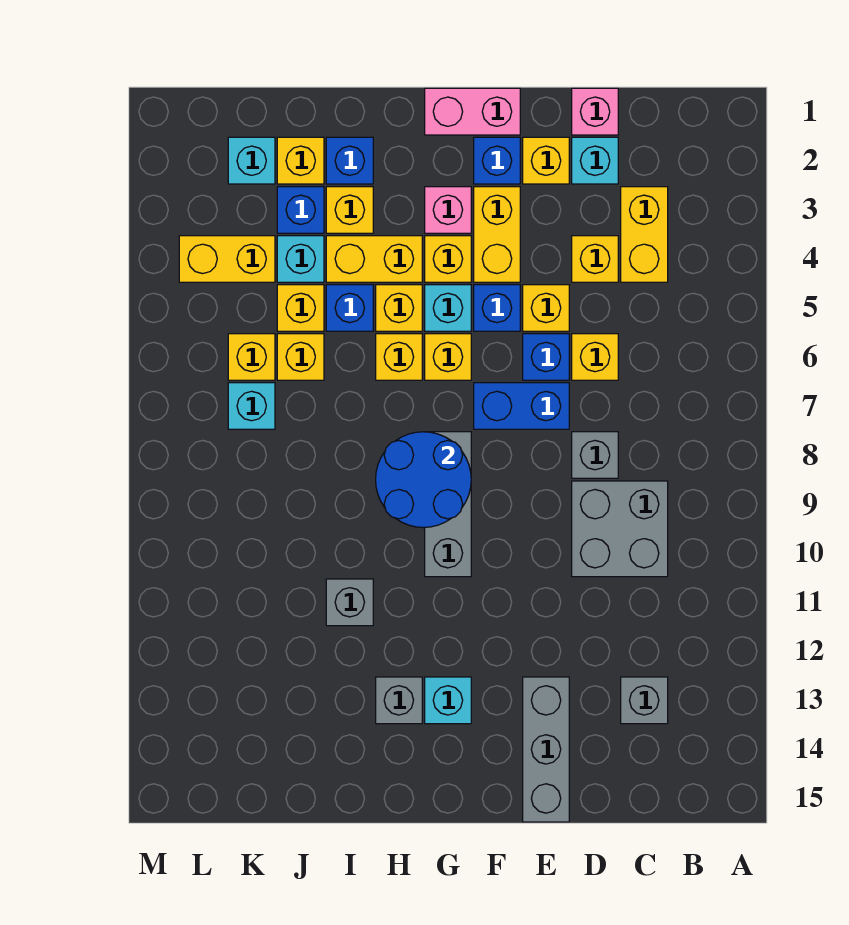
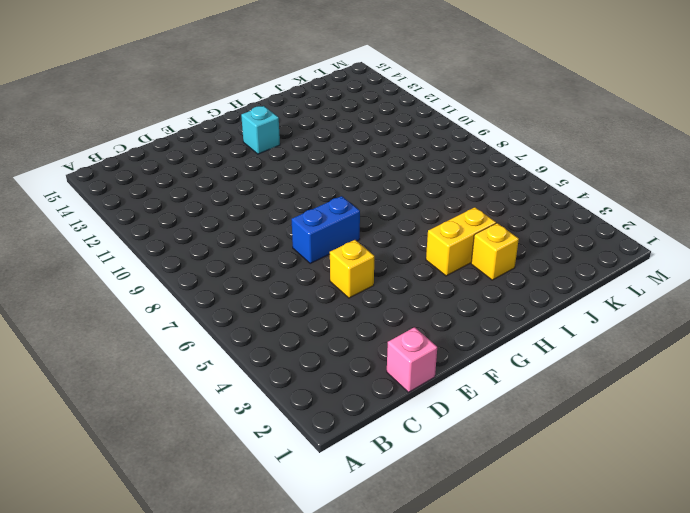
none -> yellow 1x2 brick [621,187,668,282]
none -> grey 2x2 brick [572,481,668,577]
none -> grey 1x1 brick [621,677,668,724]
none -> cyan 1x1 brick [572,137,618,184]

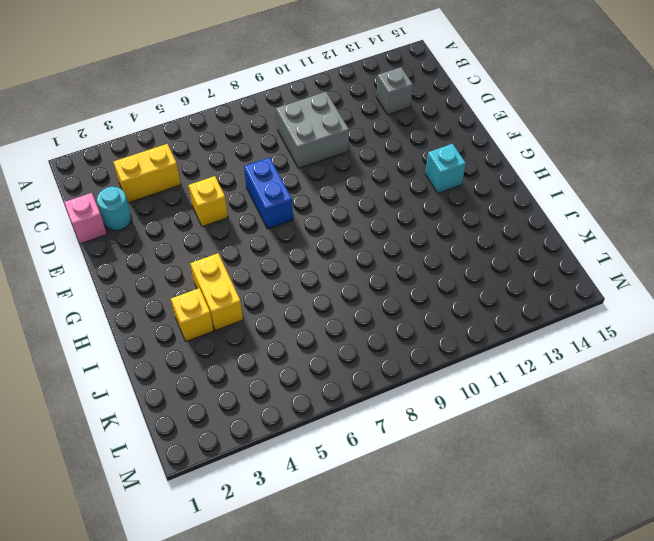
cyan 1x1 round brick [97,187,132,230] -> cyan 1x1 brick [572,137,618,184]
none -> yellow 1x1 brick [572,236,618,282]
none -> yellow 1x1 brick [572,334,618,380]
none -> grey 1x1 brick [572,432,618,478]
none -> yellow 1x1 brick [523,137,569,184]

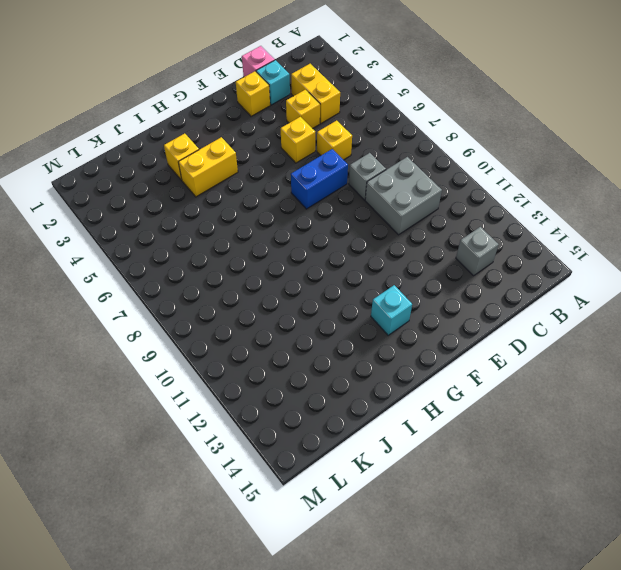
none -> blue 1x1 brick [523,334,569,380]
none -> grey 1x3 brick [523,677,569,822]
none -> pink 1x2 brick [425,88,520,135]
none -> blue 1x1 brick [474,137,520,184]

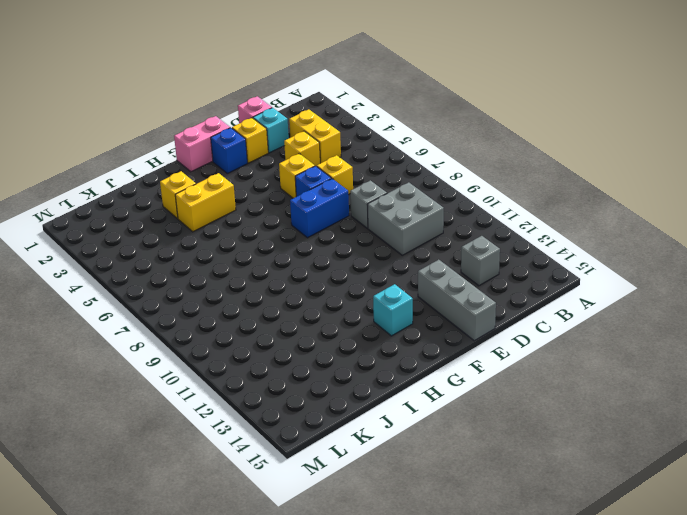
none -> yellow 1x2 brick [474,187,520,282]
none -> blue 1x1 brick [474,285,520,331]
none -> pink 1x1 brick [425,187,471,233]
none -> yellow 1x1 brick [425,236,471,282]

